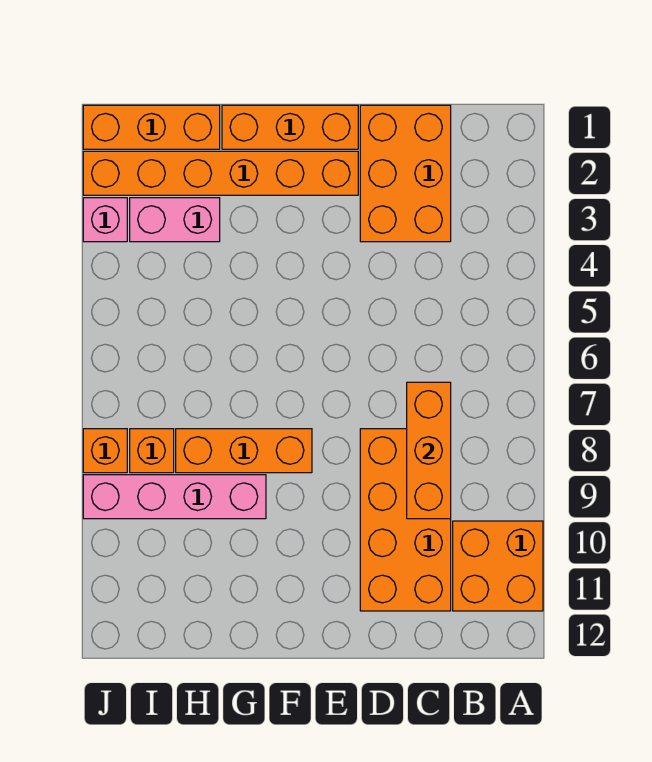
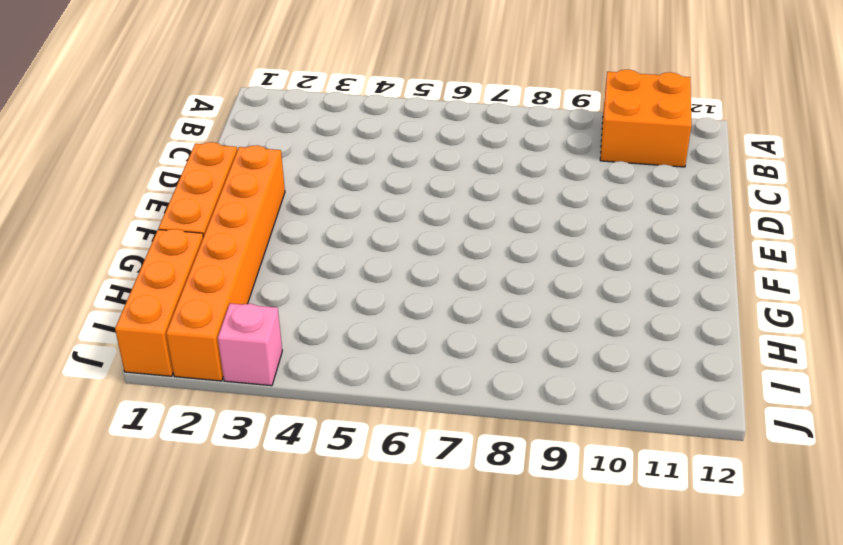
none -> orange 2x3 brick [360,105,451,242]
none -> orange 2x4 brick [360,429,451,611]
none -> orange 1x3 brick [176,429,312,473]

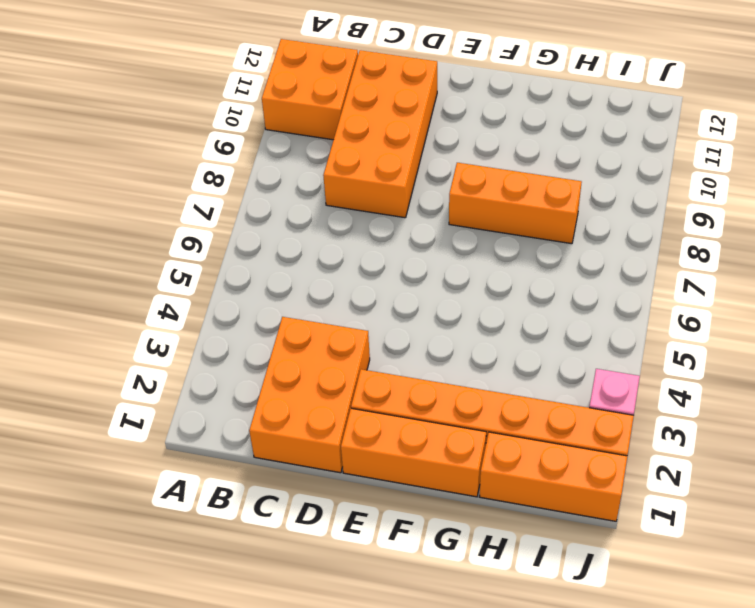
none -> pink 1x4 brick [83,475,266,519]
none -> pink 1x2 brick [130,198,220,242]
none -> orange 1x1 brick [130,429,174,473]

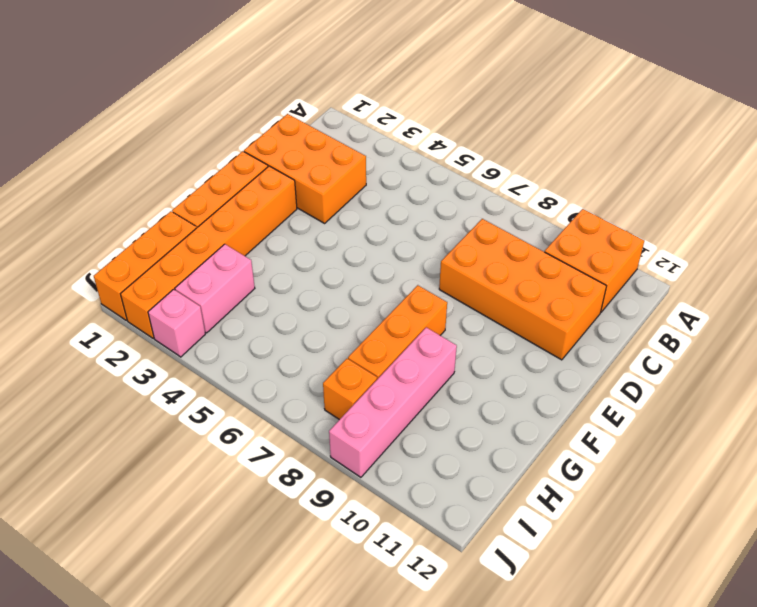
none -> orange 1x1 brick [83,429,127,473]
none -> orange 1x3 brick [407,382,451,519]

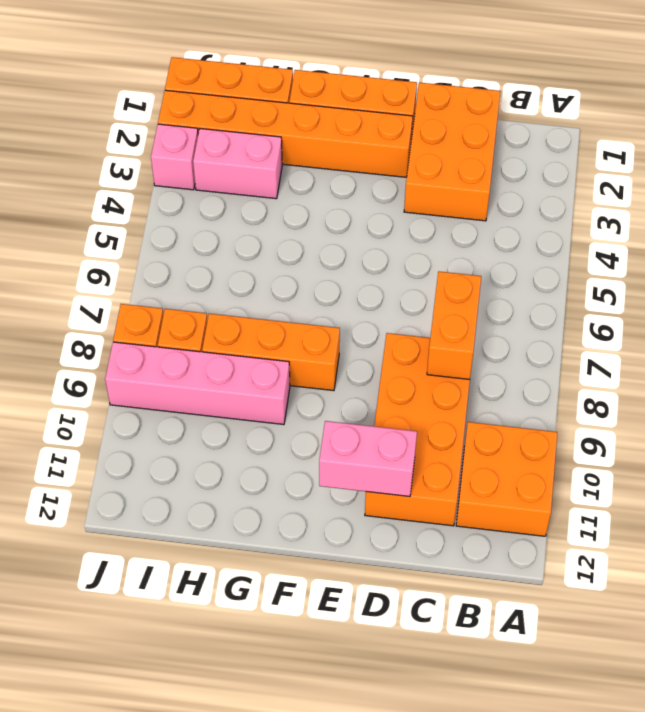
orange 1x2 brick [427,271,481,379] -> orange 1x3 brick [407,382,451,519]
pink 1x2 brick [319,421,417,497] -> none

